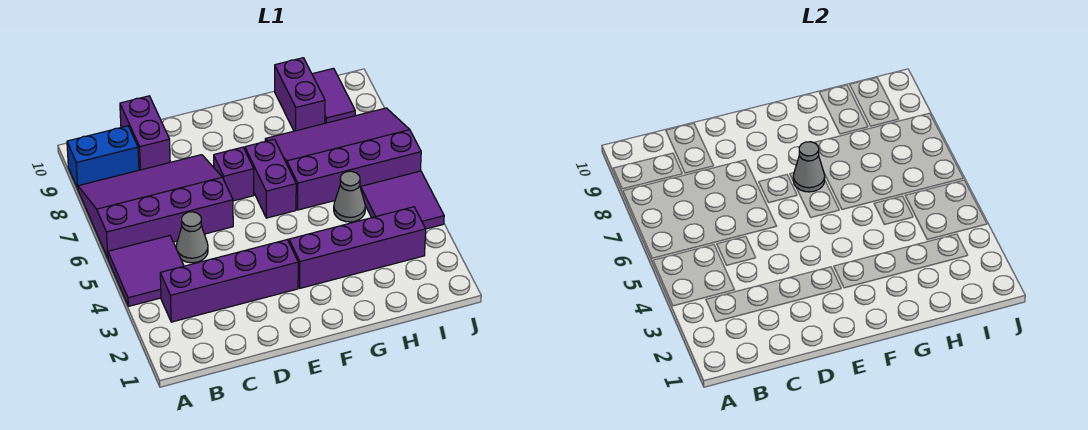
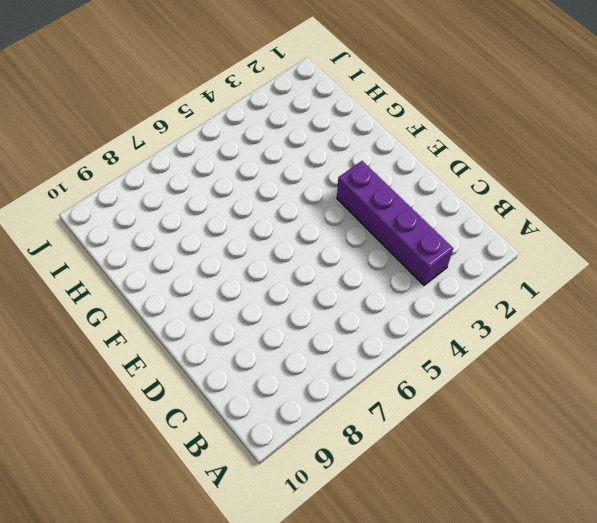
none -> purple 2x2 tile [108,236,184,306]
none -> purple 3x4 slope [78,155,233,258]
none -> blue 1x2 brick [67,126,139,189]

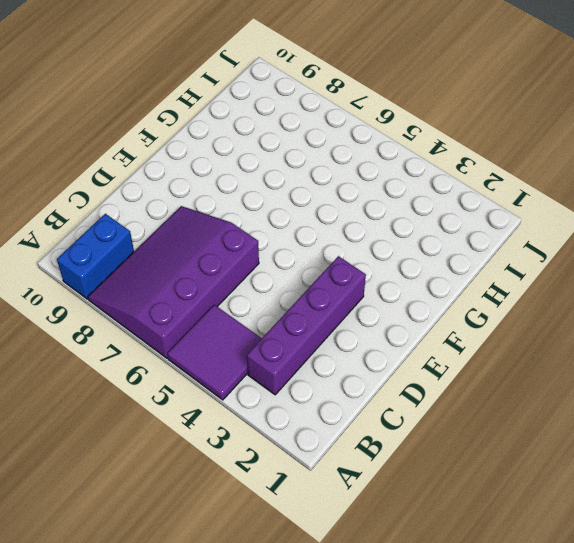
none -> grey 1x1 cone [176,212,208,263]
none -> purple 1x2 brick [120,96,170,170]
none -> purple 1x1 brick [214,147,254,201]

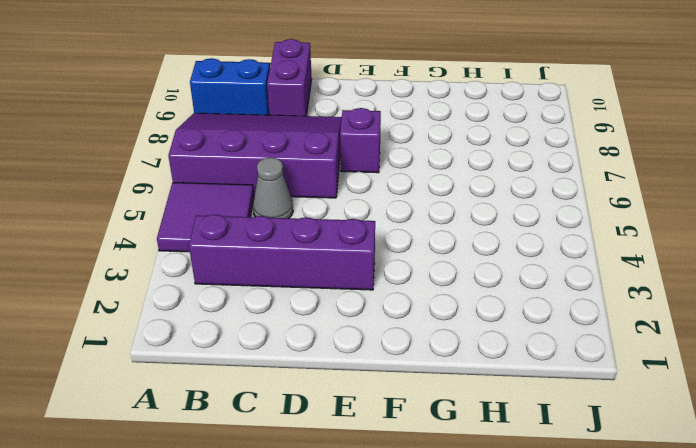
none -> purple 1x4 brick [289,207,426,288]
none -> purple 1x2 brick [245,139,296,218]
none -> purple 3x4 slope [265,108,421,210]

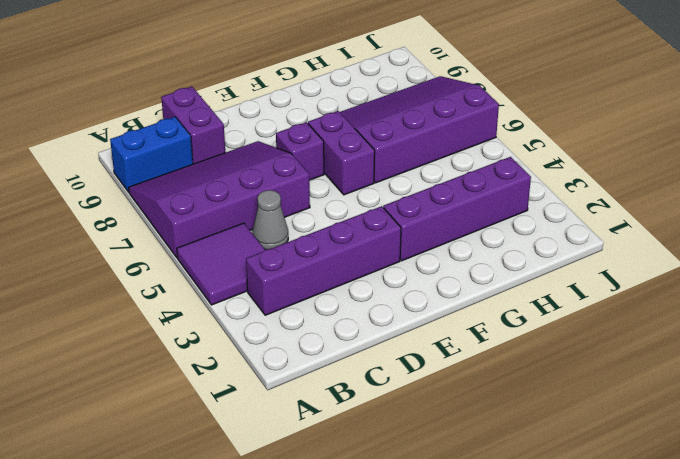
none -> grey 1x1 cone [334,171,365,222]
none -> purple 1x2 brick [275,58,325,131]
none -> purple 2x2 tile [361,171,444,229]

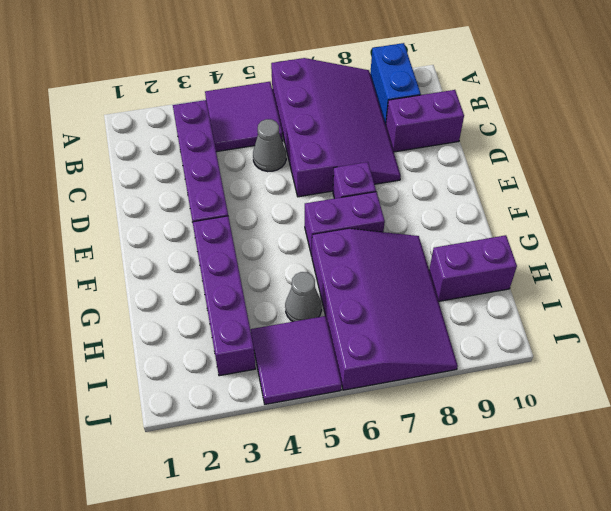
none -> purple 1x2 tile [312,68,355,123]
none -> grey 1x1 cone [793,142,825,192]

